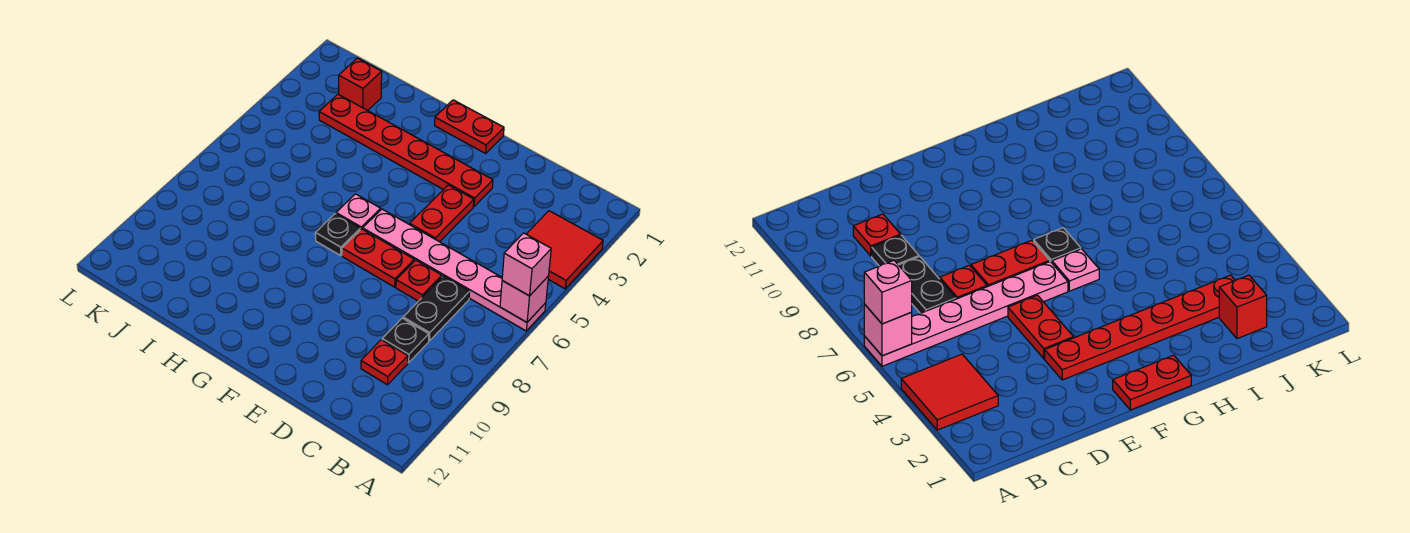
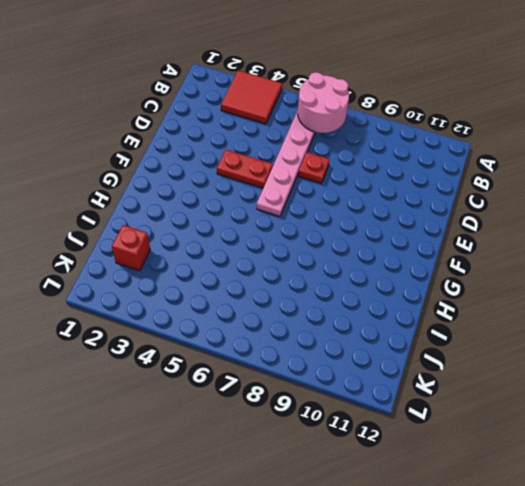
pink 2x2 round brick [298,72,349,133] -> pink 1x1 brick [500,276,549,322]
none -> black 1x2 plate [403,276,470,341]
none -> black 1x1 plate [382,318,429,363]
none -> red 1x1 plate [361,340,408,385]

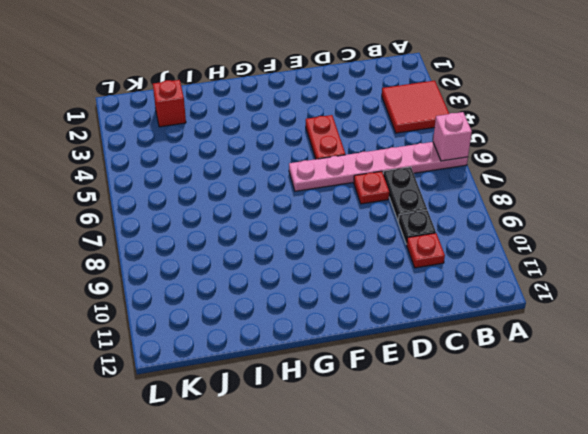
none -> red 1x6 plate [319,94,493,206]
none -> red 1x2 plate [342,229,414,287]
none -> red 1x2 plate [435,100,504,153]

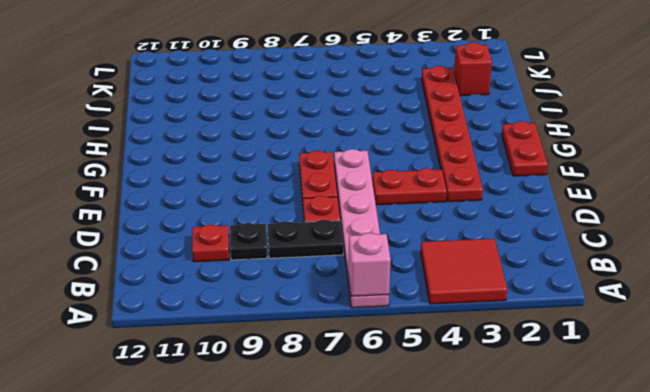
none -> pink 1x1 plate [336,194,381,230]
none -> black 1x1 plate [315,214,360,256]
none -> pink 1x1 brick [502,233,551,296]

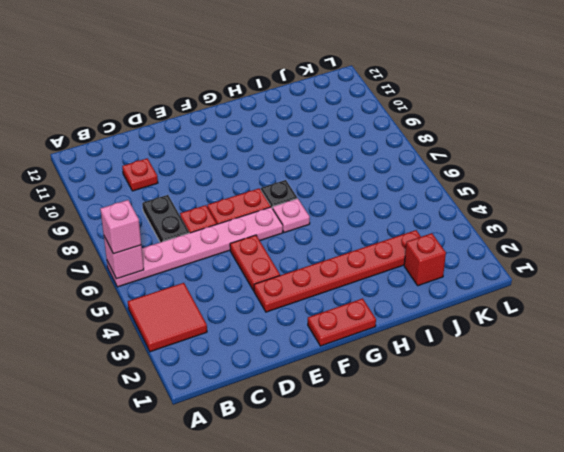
none -> black 1x1 plate [382,318,429,363]

